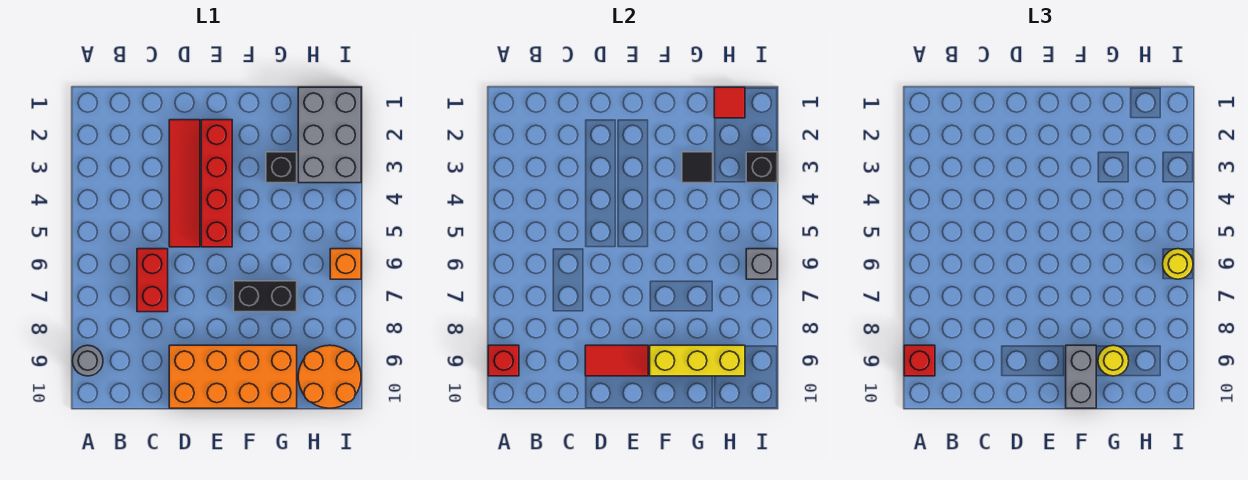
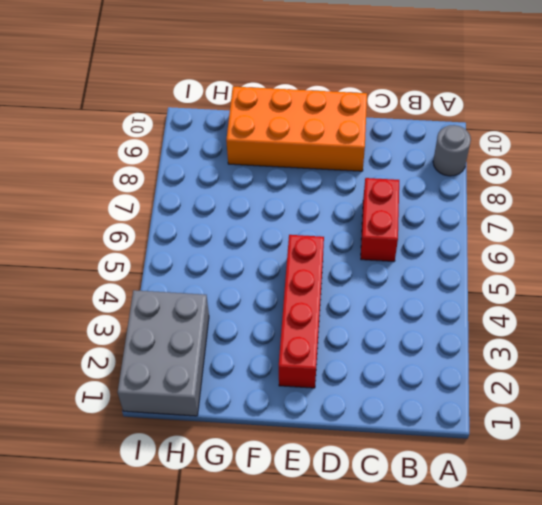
none -> red 1x4 tile [169,120,200,247]
none -> black 1x2 brick [234,281,297,312]
none -> black 1x1 brick [266,152,297,183]

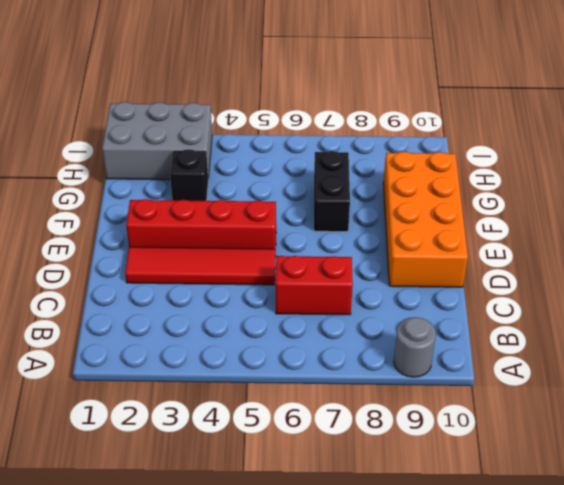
none -> orange 2x2 round brick [298,345,361,408]
none -> orange 1x1 brick [330,249,361,279]
none -> red 1x1 brick [488,345,519,376]

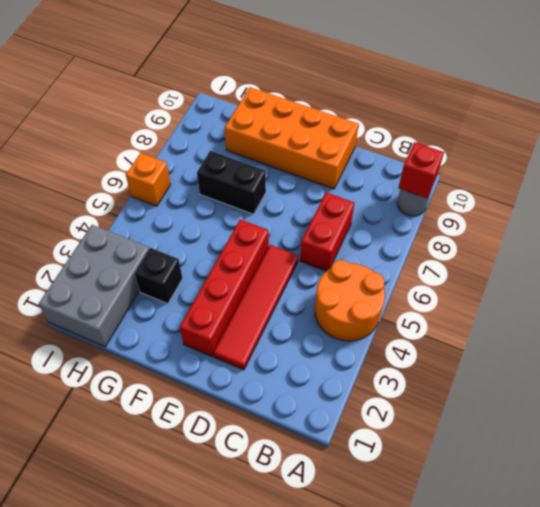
orange 2x2 round brick [315,260,385,341] -> orange 2x2 round brick moved to [298,345,361,408]
none -> red 1x2 tile [585,345,648,376]
none -> yellow 1x3 brick [650,345,745,376]
none -> black 1x1 tile [682,152,713,183]

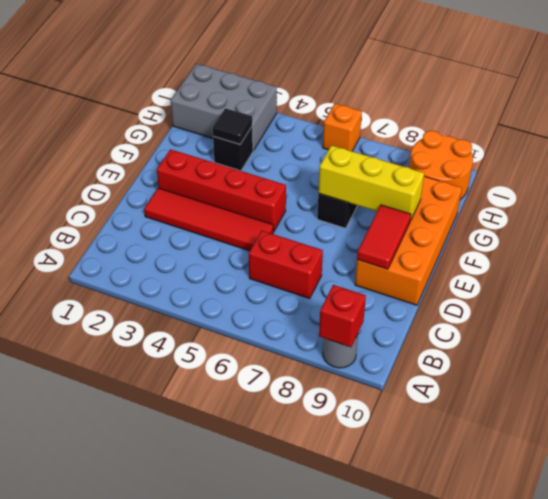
yellow 1x3 brick [318,145,424,221] -> yellow 1x3 brick turned to [650,345,745,376]
none -> red 1x1 tile [714,87,745,118]
none -> black 1x1 brick [746,152,777,183]
none -> grey 1x1 brick [746,249,777,279]

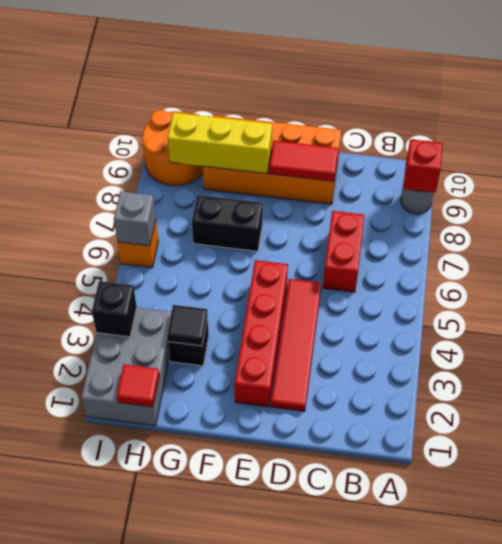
none -> red 1x1 brick [904,345,935,376]
none -> grey 1x2 brick [1066,345,1096,408]
none -> yellow 1x1 round brick [1098,345,1129,376]

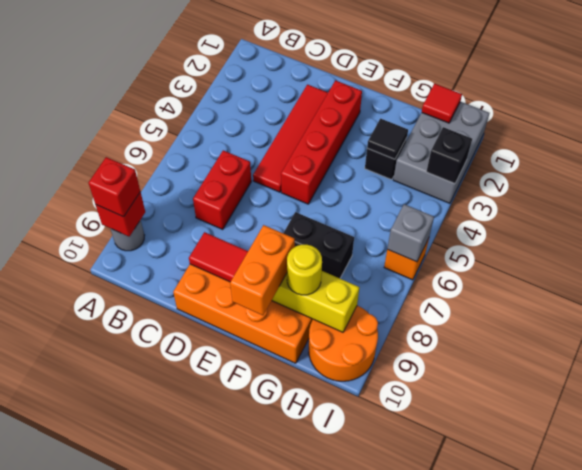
orange 1x2 brick [230,225,295,315] -> grey 1x2 brick [1066,345,1096,408]
none -> yellow 1x1 round brick [1163,249,1193,279]

